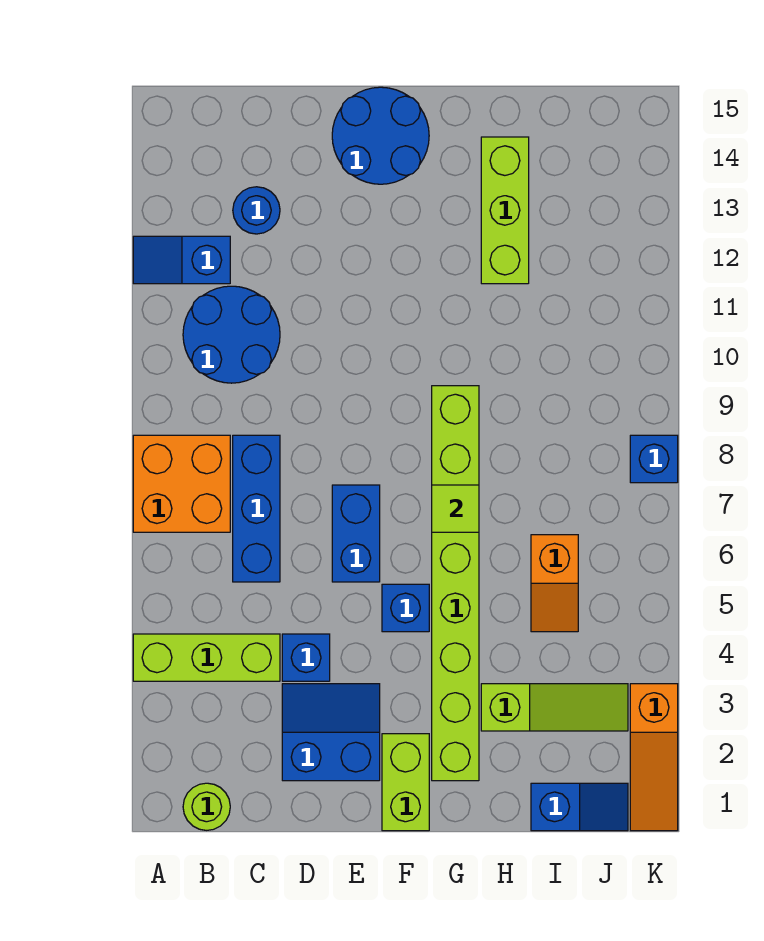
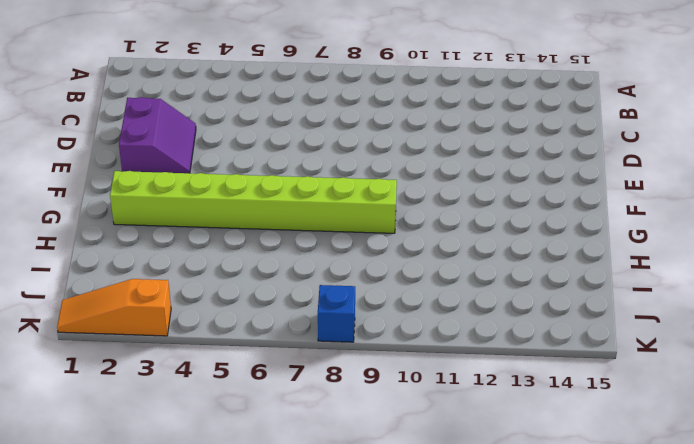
purple 2x2 slope [119,97,196,173] -> blue 2x2 slope [282,684,380,781]
none -> lime 1x3 brick [133,634,280,681]
none -> orange 2x2 brick [133,435,230,532]
none -> blue 1x2 slope [133,236,230,284]

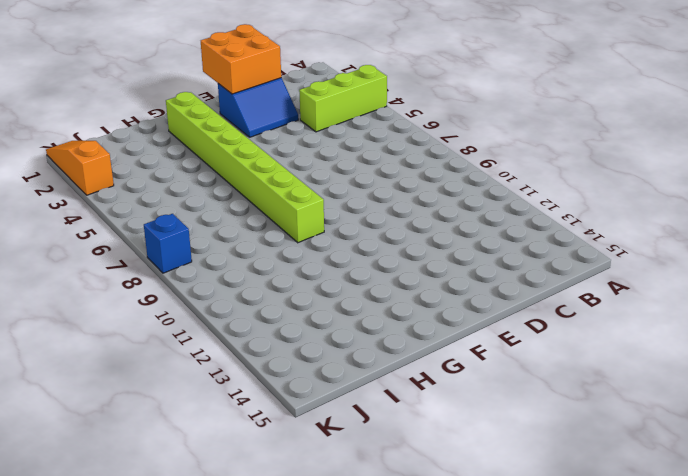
orange 2x2 brick [201,24,281,94] -> orange 2x2 brick moved to [133,435,230,532]
none -> blue 1x2 slope [133,236,230,284]
none -> lime 1x1 round brick [183,783,230,830]
none -> blue 2x2 round brick [183,286,280,383]

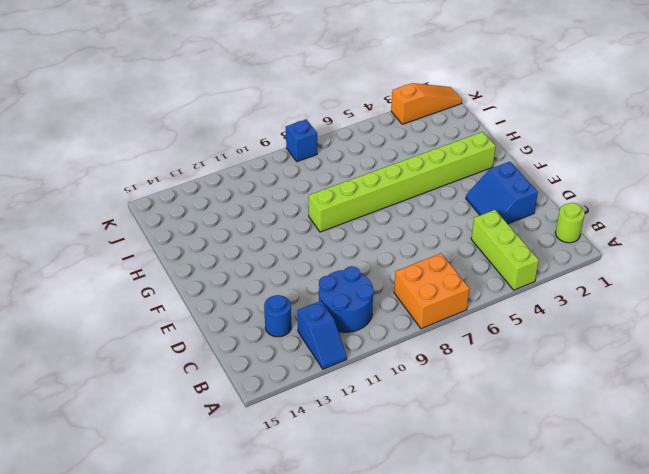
none -> blue 1x3 brick [233,435,280,582]
none -> blue 1x1 brick [282,634,330,681]
none -> blue 1x2 brick [332,485,380,582]

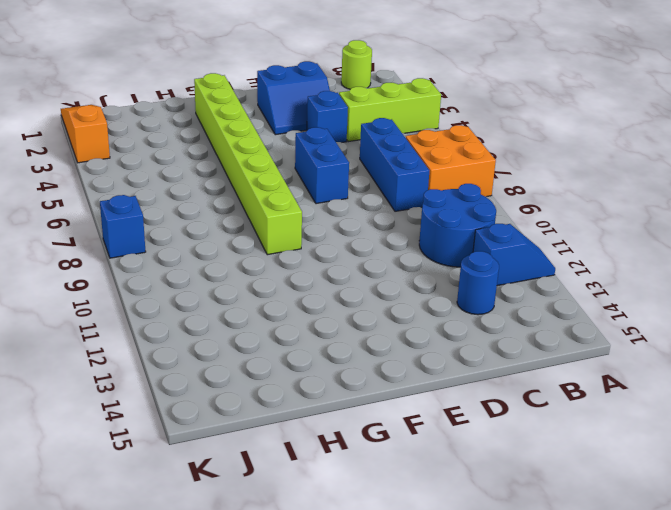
none -> blue 2x2 round brick [332,87,429,184]
none -> lime 1x2 brick [382,734,429,831]
none -> blue 1x1 brick [382,584,429,632]

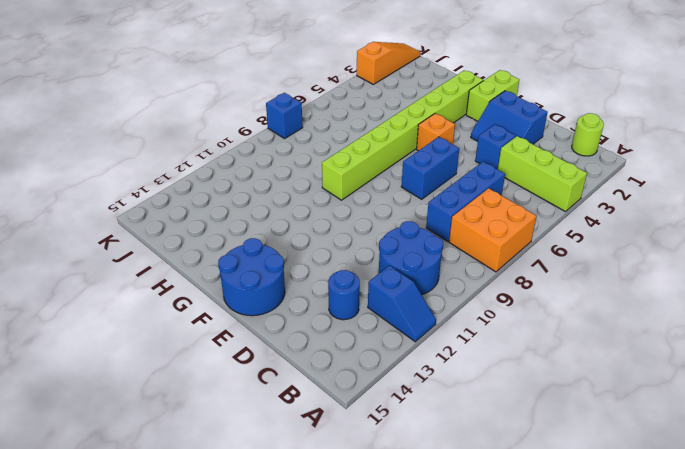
orange 1x1 brick [417,113,455,151] -> blue 1x1 brick [382,584,429,632]
none -> lime 1x3 slope [481,684,628,731]
none -> lime 1x3 brick [481,137,529,284]
none -> blue 1x2 slope [531,783,628,831]

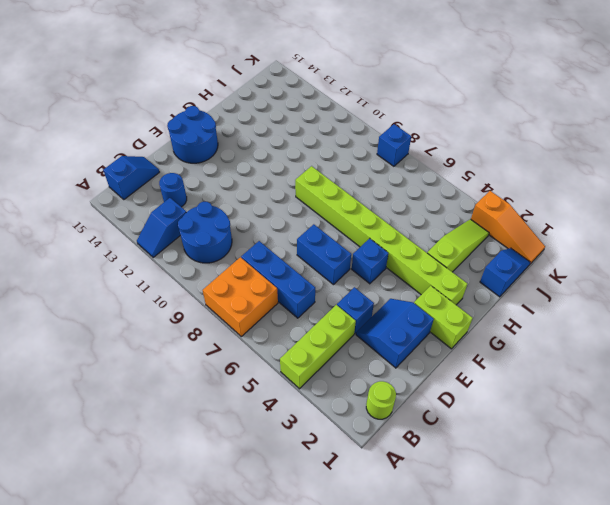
blue 1x2 slope [103,156,159,199] -> none
none -> lime 1x3 brick [481,137,529,284]
none -> orange 1x2 slope [531,535,578,632]
none -> lime 1x1 tile [432,485,479,532]

